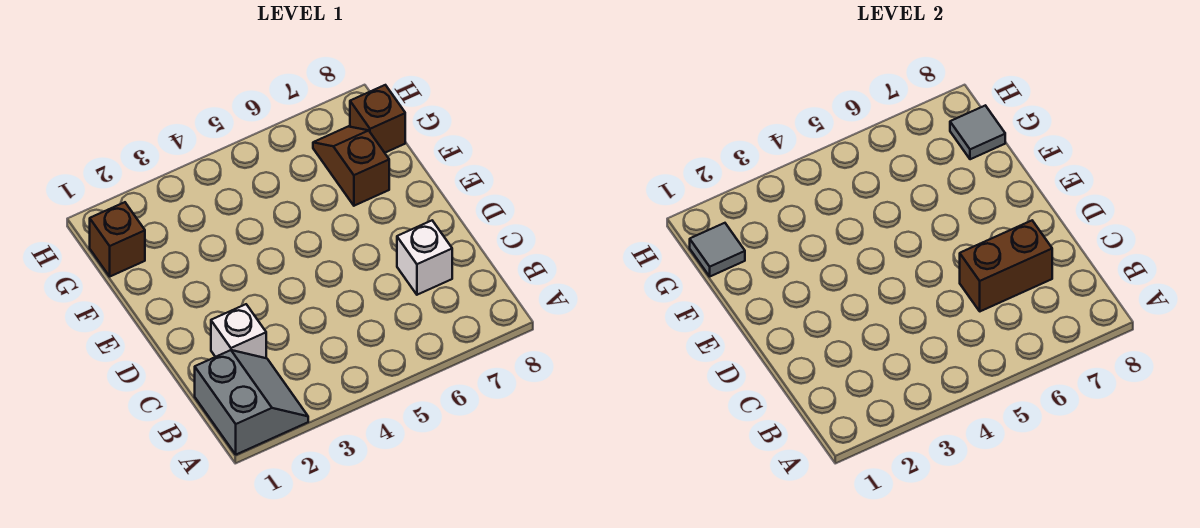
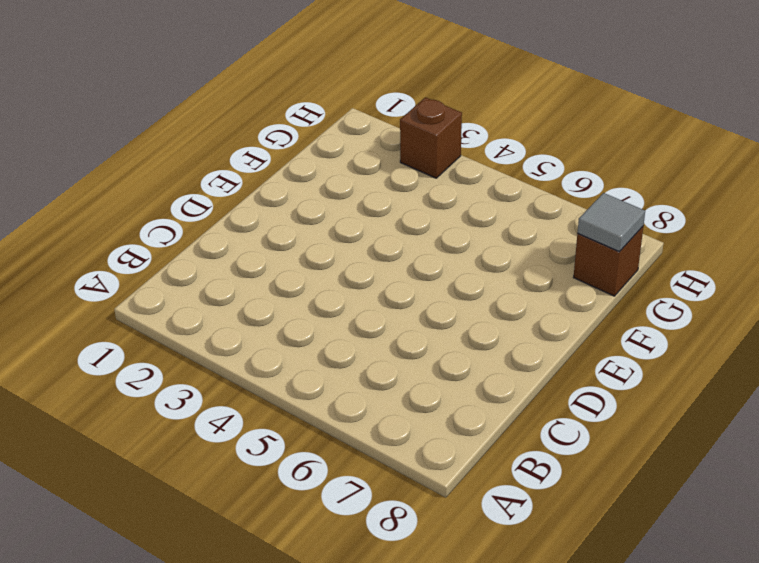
brown 1x1 brick [400,97,462,178] -> brown 1x1 brick moved to [90,202,145,276]
none -> grey 2x2 slope [195,350,308,455]
none -> white 1x1 brick [211,304,266,358]

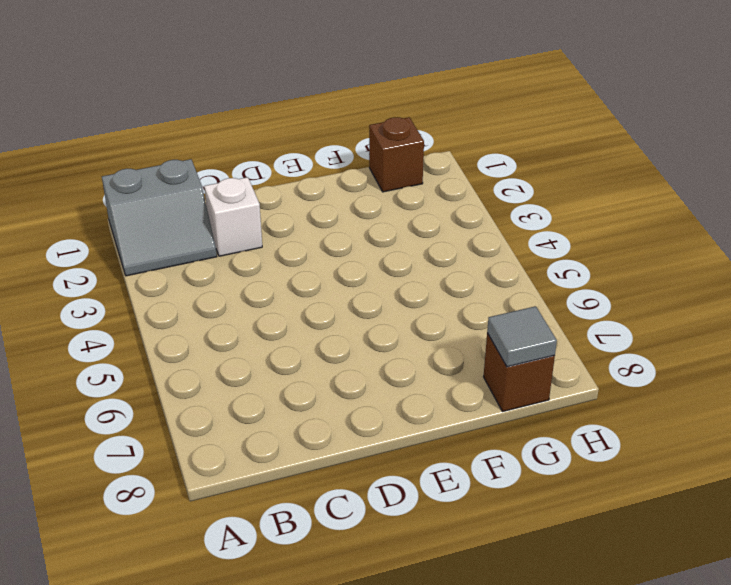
none -> white 1x1 brick [397,221,452,295]
none -> brown 1x2 slope [313,126,389,206]

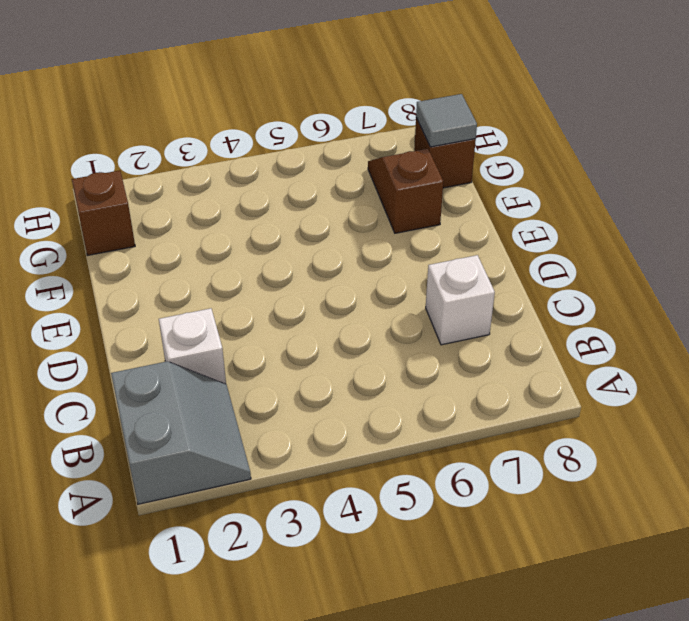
none -> brown 1x2 brick [960,221,1052,311]
none -> grey 1x1 tile [690,223,745,276]

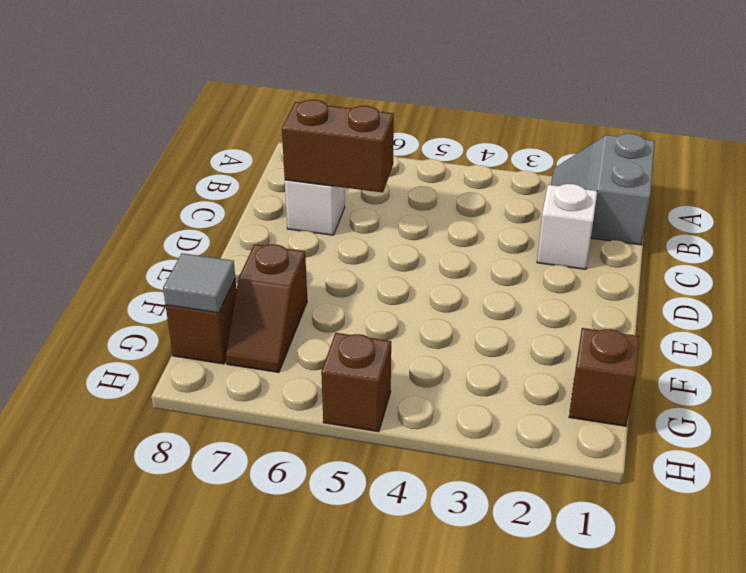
brown 1x1 brick [321,333,391,432] -> none
none -> grey 1x1 tile [690,223,745,276]

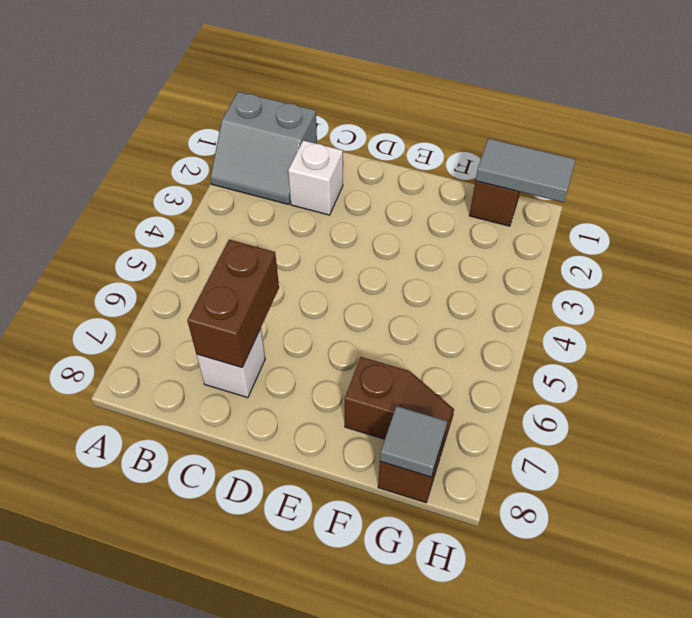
grey 1x2 tile [476,138,576,203] -> grey 1x1 tile [690,223,745,276]

